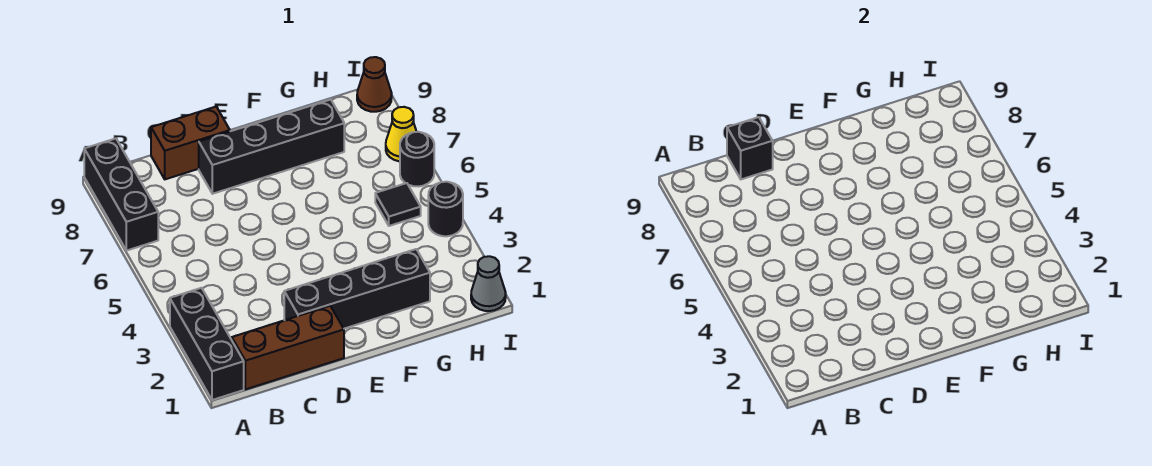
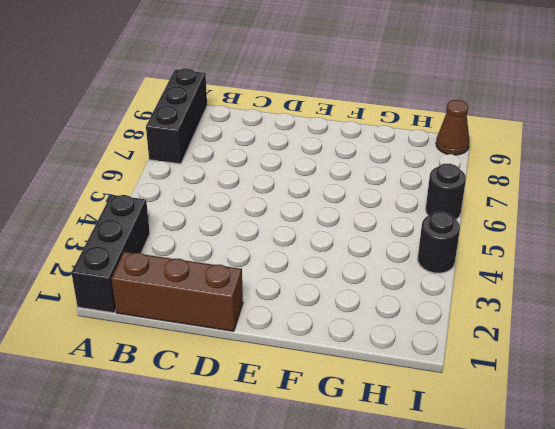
none -> brown 1x2 brick [151,107,230,179]
none -> black 1x4 brick [284,249,430,329]
none -> black 1x4 brick [199,100,344,194]

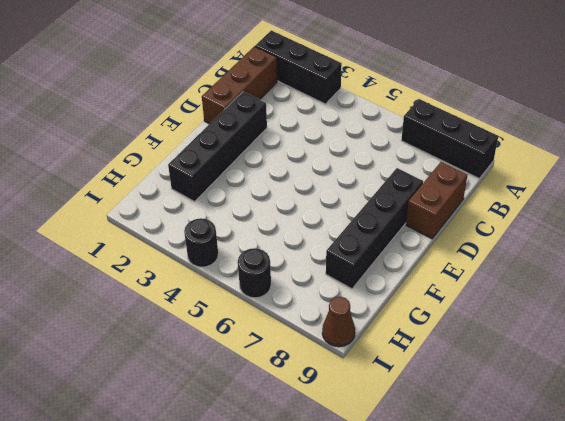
none -> black 1x1 tile [375,183,421,226]
none -> grey 1x1 cone [471,256,506,311]
none -> yellow 1x1 cone [386,107,416,161]

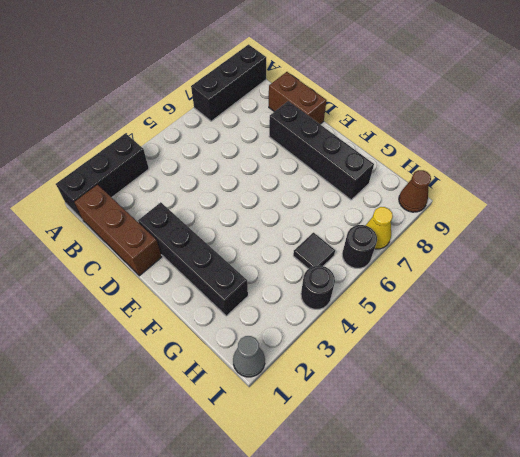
none -> black 1x1 brick [727,117,773,179]

